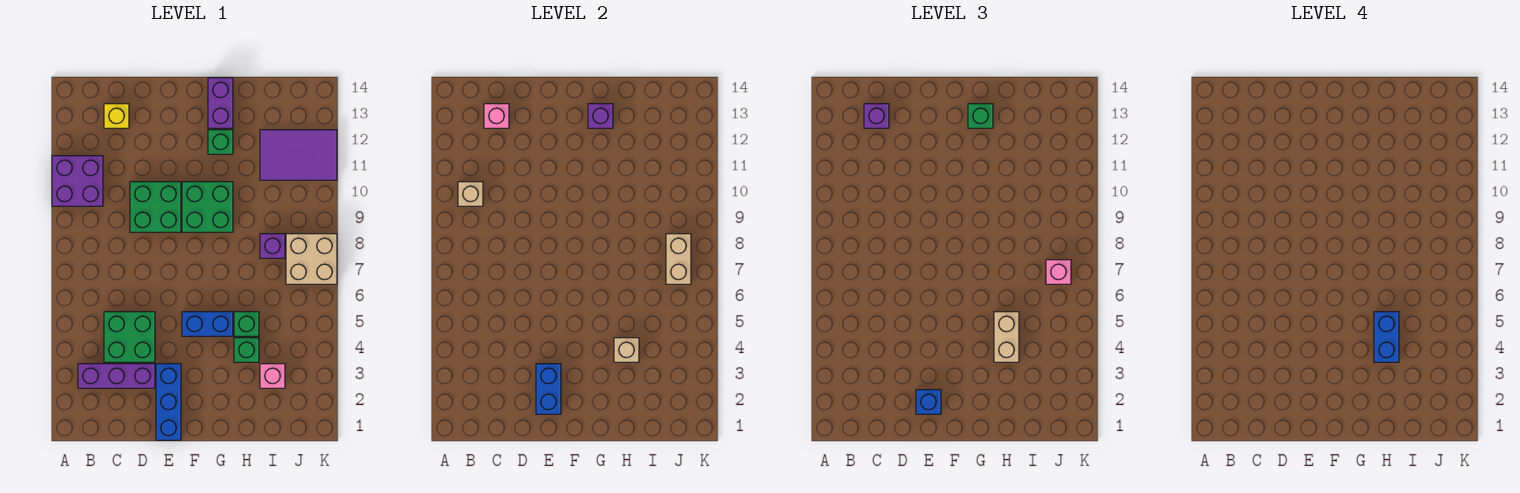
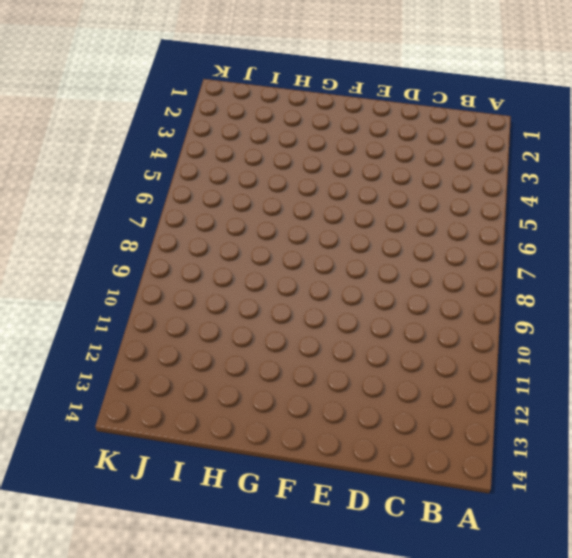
none -> purple 2x2 brick [52,156,103,206]
none -> purple 1x3 brick [78,364,155,388]
none -> green 2x2 brick [104,312,155,362]

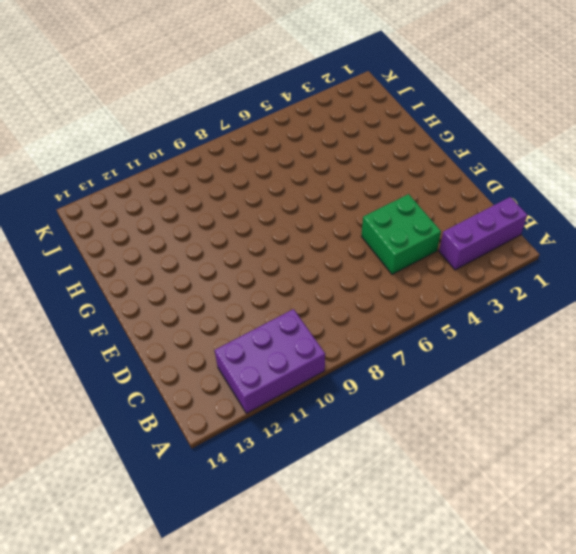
purple 2x3 brick [215,309,325,414] -> purple 2x2 brick [52,156,103,206]
purple 1x3 brick [439,197,527,270] -> purple 1x3 brick turned to [78,364,155,388]
none -> yellow 1x1 brick [104,104,129,128]
none -> green 2x2 brick [130,182,181,232]
none -> blue 1x3 brick [156,364,181,440]

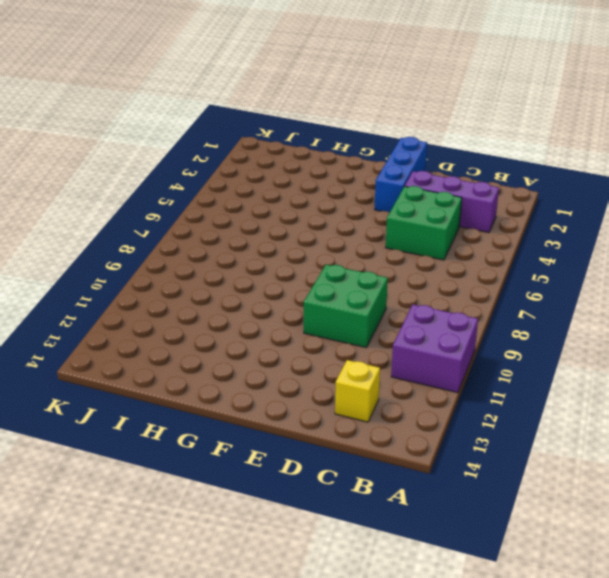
none -> blue 1x2 brick [182,312,233,336]
none -> green 2x2 brick [182,182,233,232]
none -> green 1x1 brick [208,130,233,154]

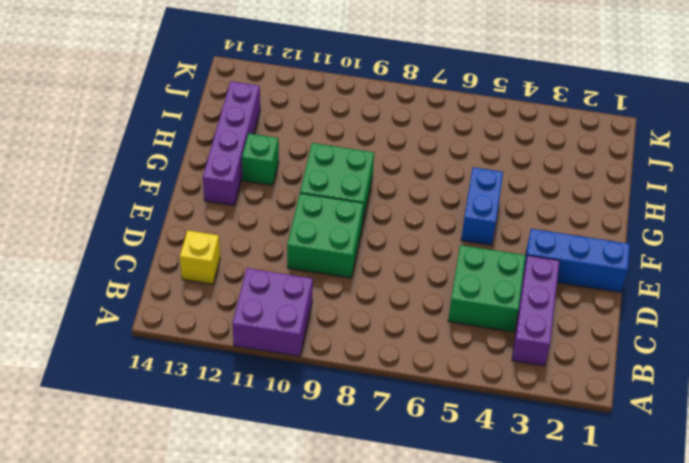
purple 1x4 brick [203,81,260,205] -> purple 1x2 brick [208,78,233,128]
none -> green 1x1 brick [234,338,259,362]
none -> green 1x1 brick [234,312,259,336]
none -> pink 1x1 brick [260,364,285,388]

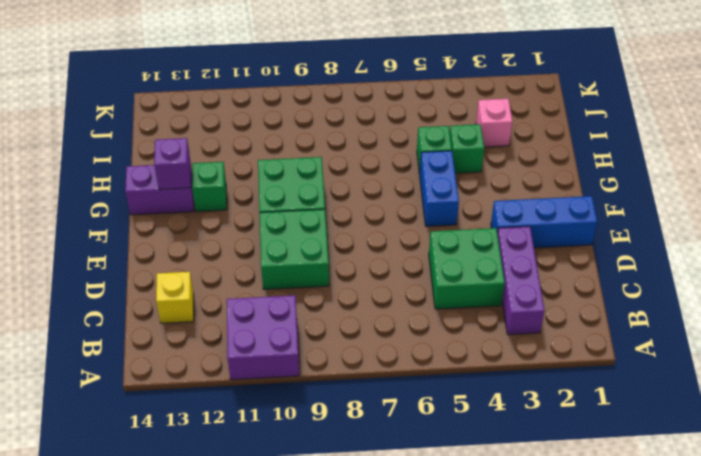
none -> purple 1x1 brick [260,234,285,258]
none -> purple 2x3 tile [260,130,337,180]
none -> tan 2x2 brick [286,234,337,284]

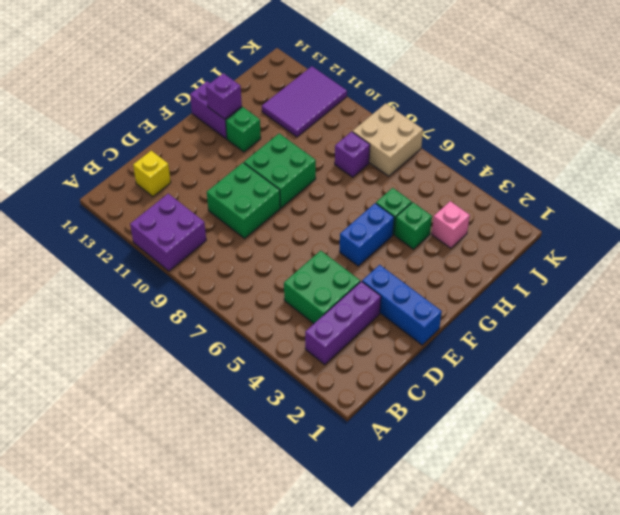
none -> tan 1x1 brick [458,182,483,206]
none -> pink 1x1 brick [484,104,509,128]
none -> blue 1x2 brick [536,364,561,414]

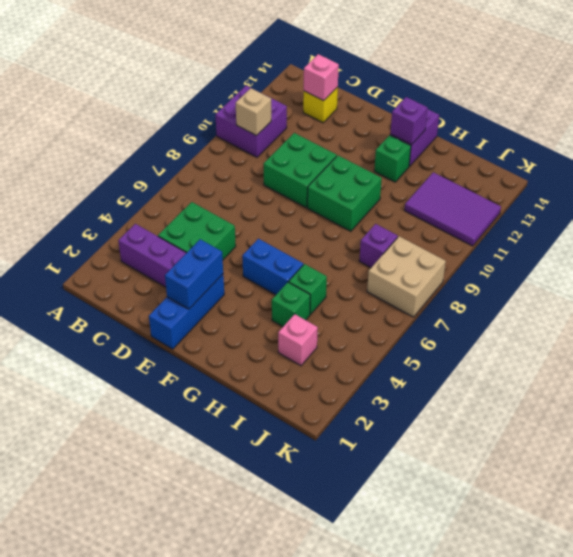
none -> tan 1x1 brick [614,338,639,362]
none -> tan 1x2 brick [666,234,691,284]
none -> purple 1x1 brick [864,104,889,128]

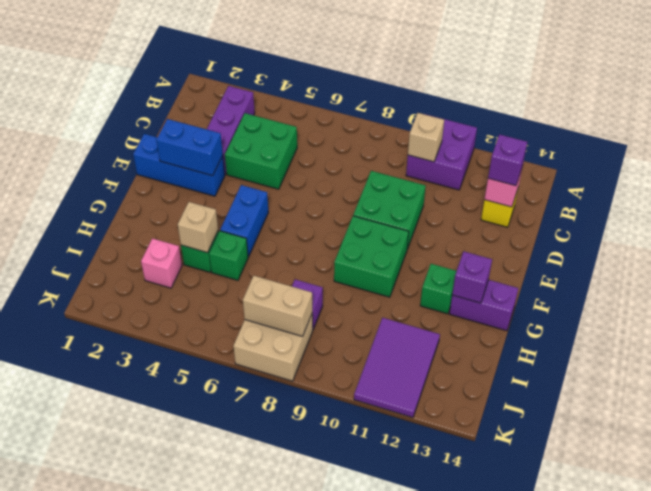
none -> blue 1x1 brick [916,390,941,414]
none -> green 1x1 brick [968,104,993,128]
none -> tan 1x2 brick [994,312,1019,362]

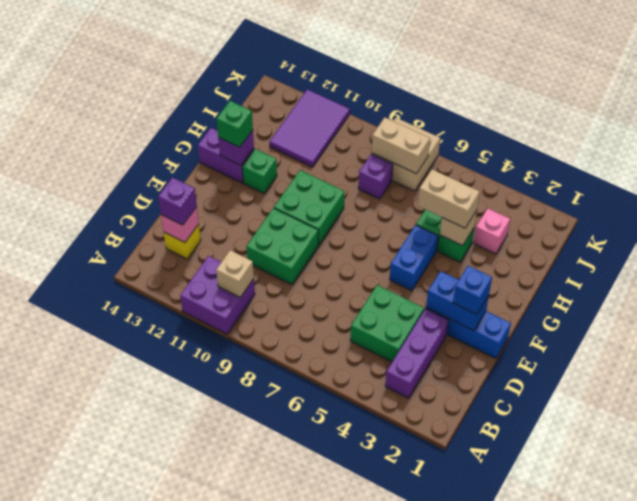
none -> pink 1x1 brick [1046,260,1071,284]
none -> blue 1x2 brick [1374,312,1399,362]

